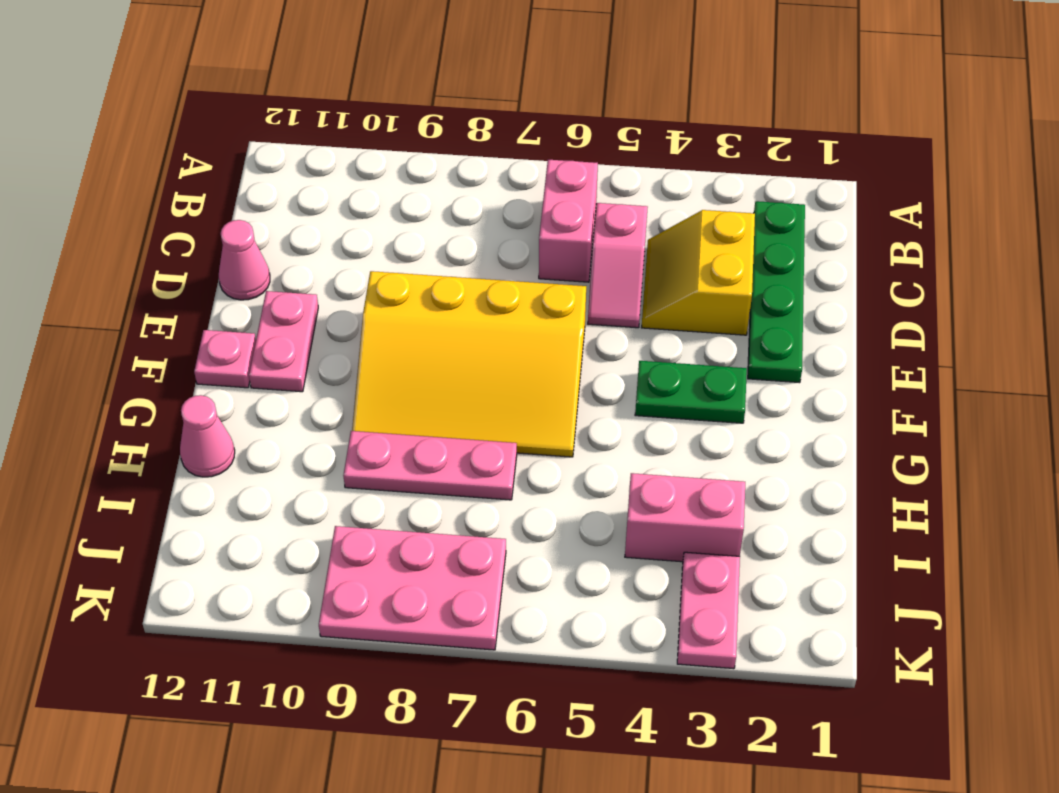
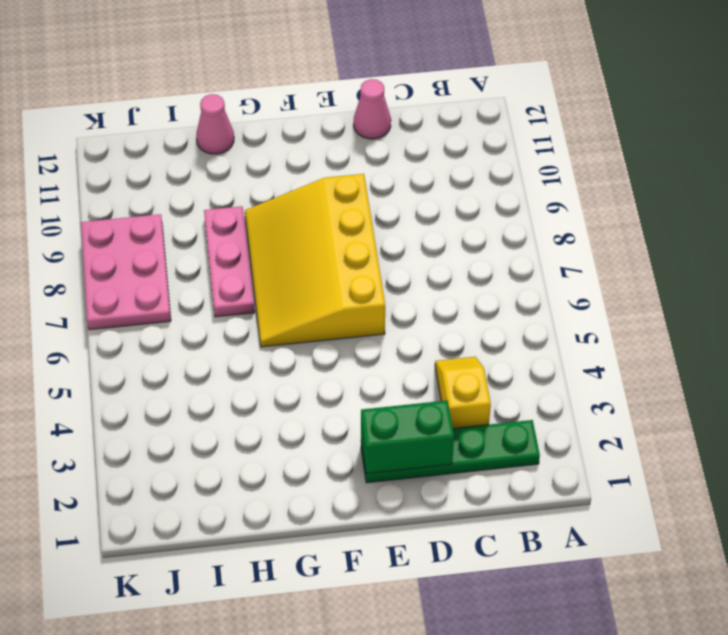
yellow 1x2 slope [435,357,491,428] -> yellow 2x2 slope [642,210,755,335]
green 1x2 brick [361,400,454,474] -> none
none -> pink 1x2 brick [539,160,598,282]
none -> pink 1x2 slope [588,203,648,328]
none -> pink 1x2 plate [249,291,318,392]

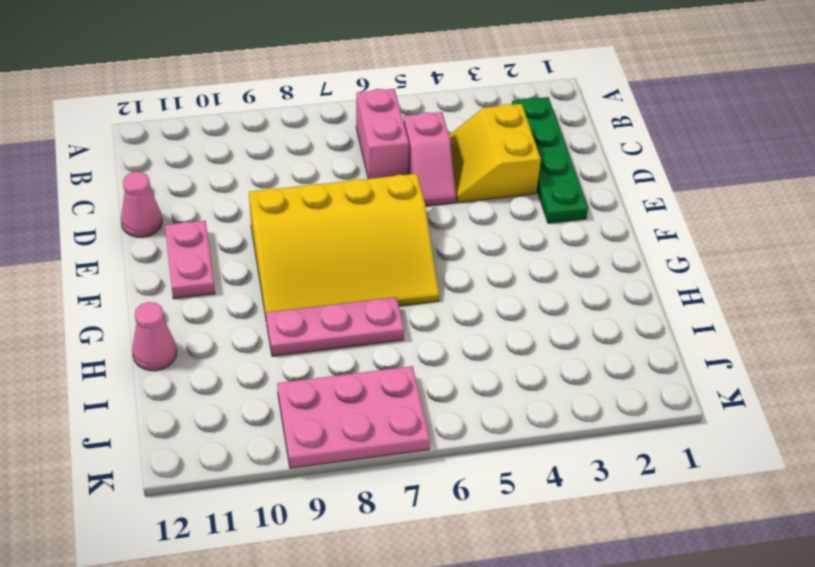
none -> green 1x2 plate [635,361,747,423]
none -> pink 1x1 plate [194,330,256,388]
none -> pink 1x2 brick [625,473,745,562]

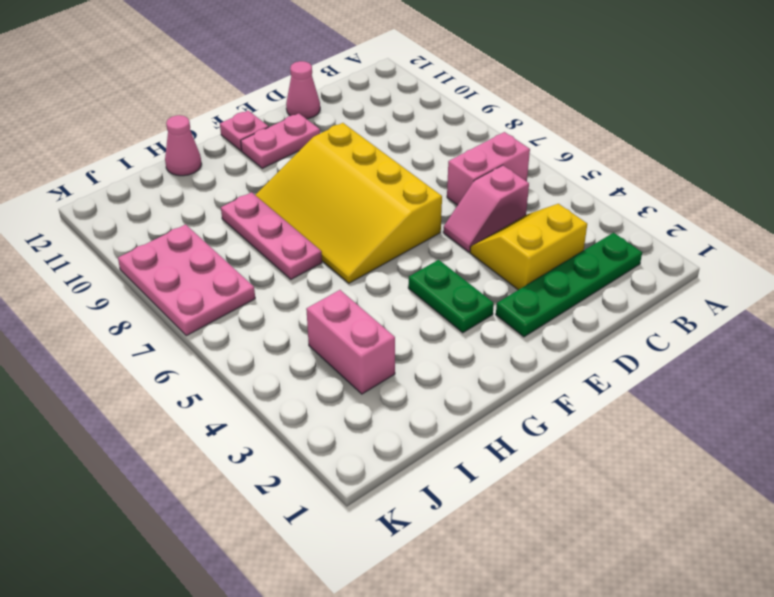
none -> pink 1x2 plate [677,552,740,669]

